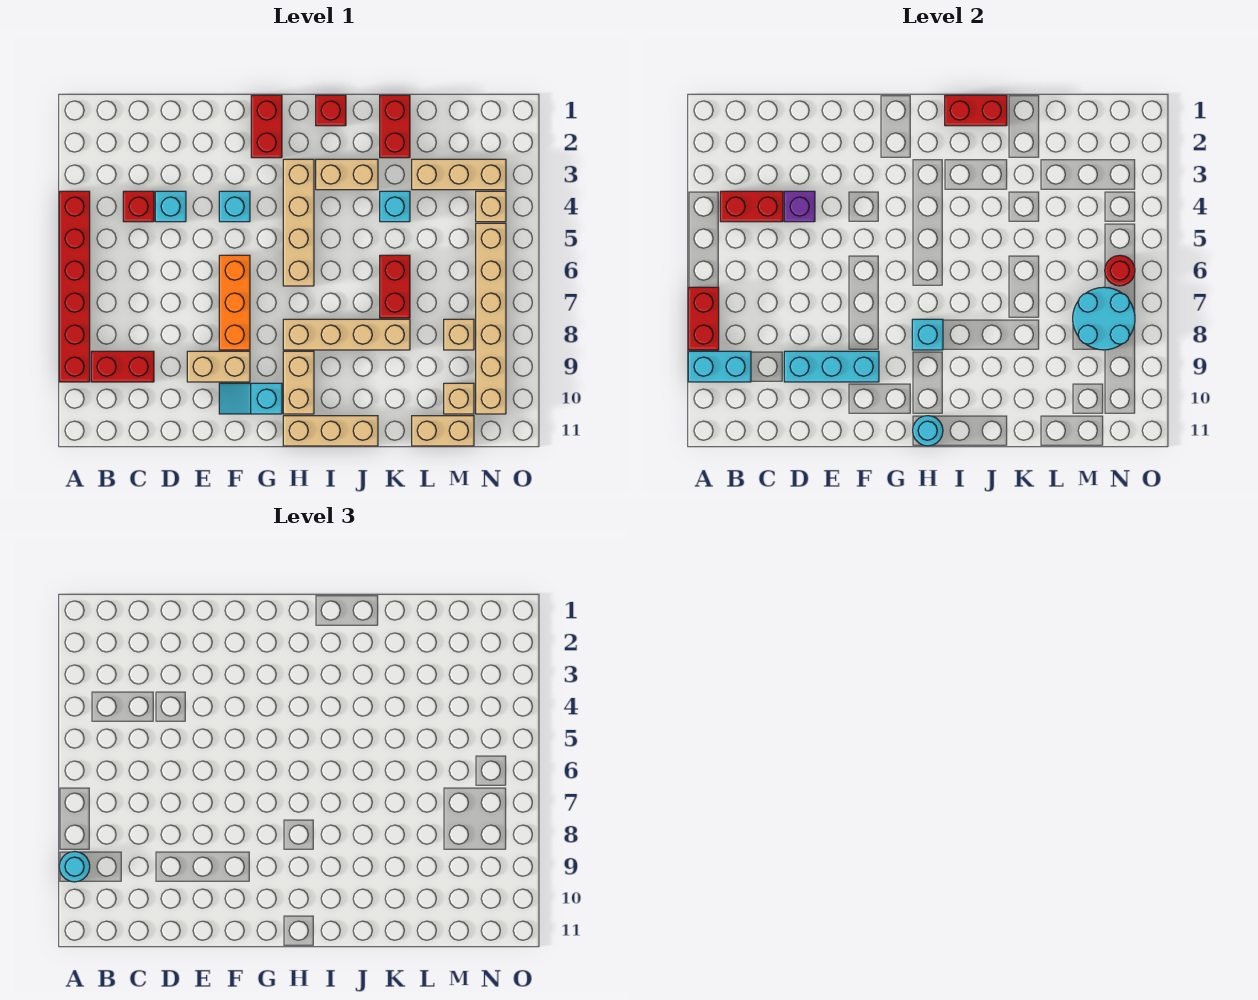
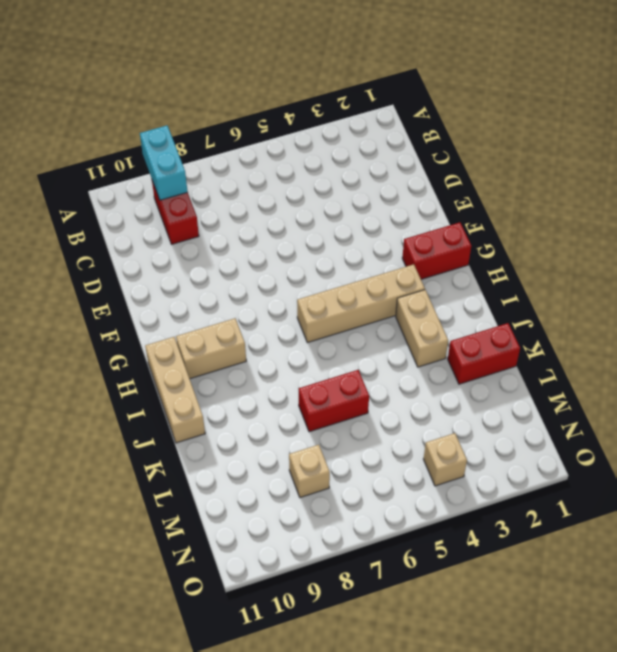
none -> red 1x6 brick [59,191,90,382]
none -> red 1x1 brick [123,191,154,222]
none -> cyan 1x1 brick [155,191,186,222]
none -> tan 1x2 brick [187,351,250,382]

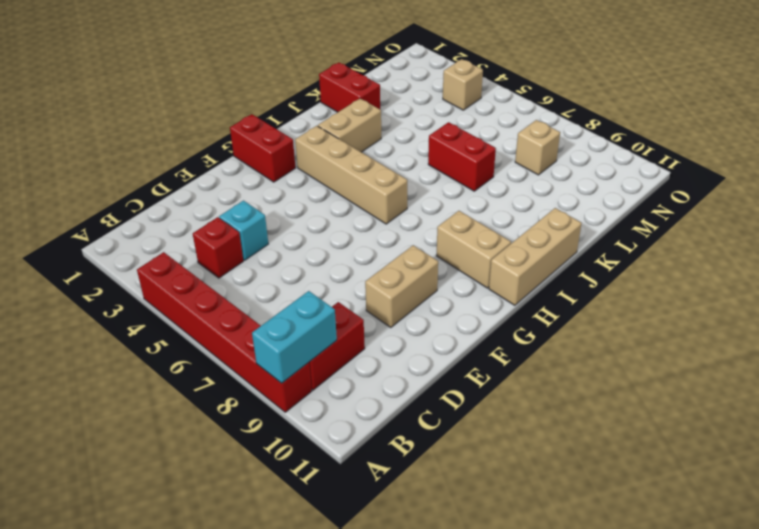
none -> cyan 1x1 brick [219,191,250,222]
none -> orange 1x3 brick [219,255,250,350]
none -> cyan 1x2 slope [219,383,282,414]
none -> tan 1x4 brick [283,319,410,350]

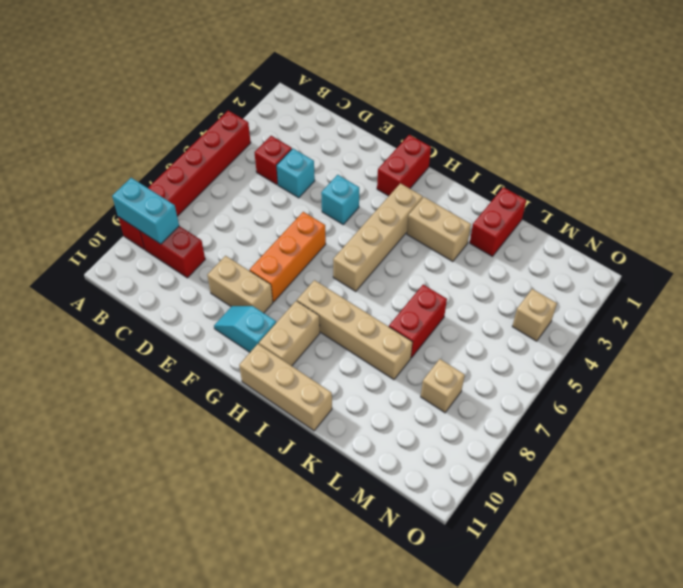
none -> red 1x1 brick [316,95,346,126]
none -> cyan 1x1 brick [380,191,410,222]
none -> tan 1x3 brick [412,159,506,190]
none -> tan 1x2 brick [412,416,474,446]

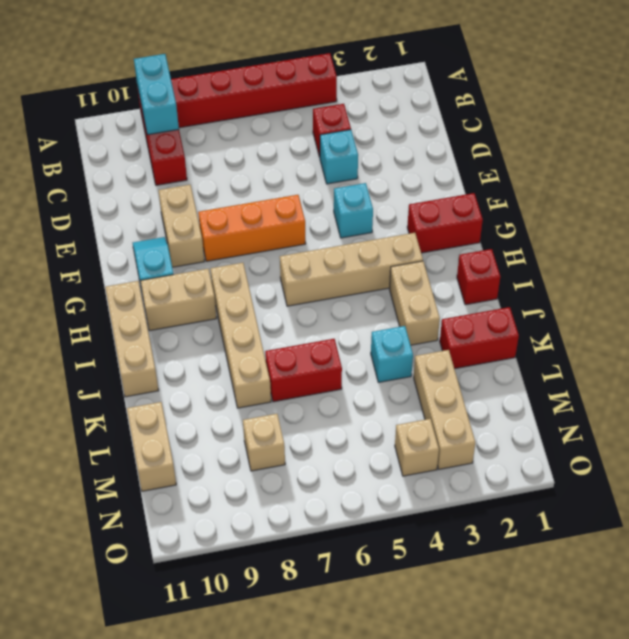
none -> tan 1x1 brick [444,383,474,414]
none -> tan 1x6 brick [476,223,506,414]
none -> red 1x2 brick [688,287,719,350]
none -> red 1x2 brick [720,191,783,222]

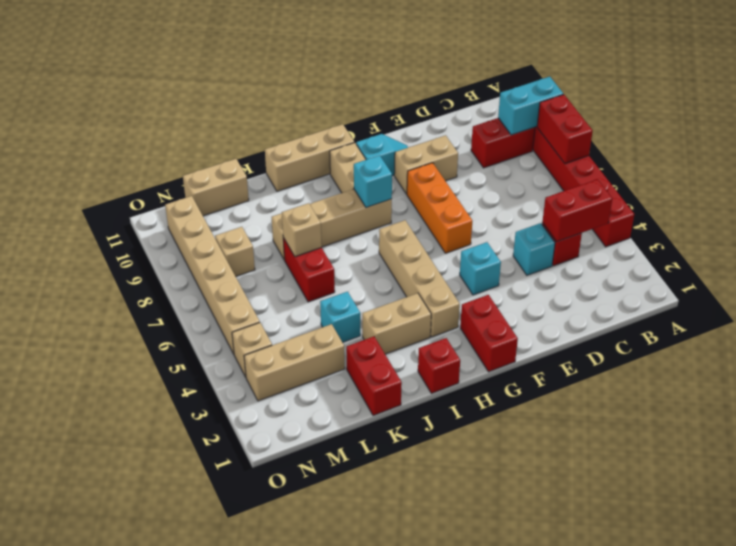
tan 1x1 brick [282,203,322,256] -> tan 1x1 brick moved to [444,383,474,414]
none -> purple 1x1 brick [784,191,815,222]
none -> cyan 1x3 brick [784,351,879,382]
none -> cyan 1x1 round brick [913,416,943,446]
none -> red 1x2 brick [945,95,1007,126]

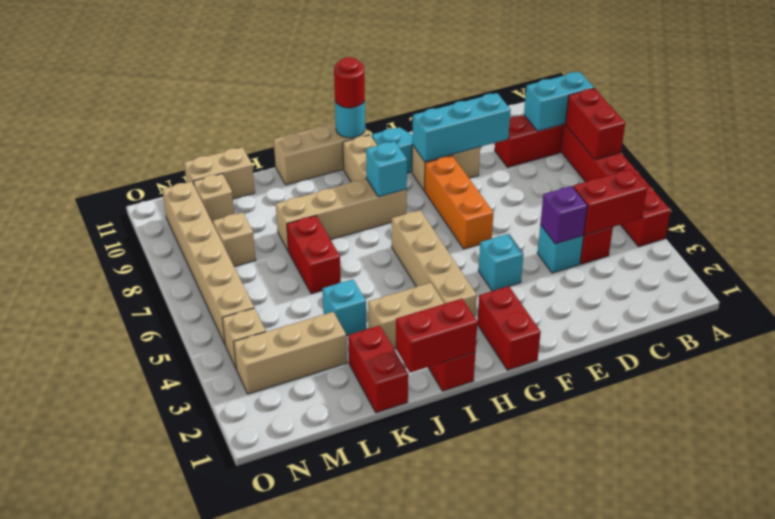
red 1x1 round brick [334,57,365,108] -> red 1x1 round brick moved to [1105,255,1135,286]
none -> cyan 2x2 round brick [1073,287,1135,350]
none -> cyan 1x1 round brick [59,851,90,882]

